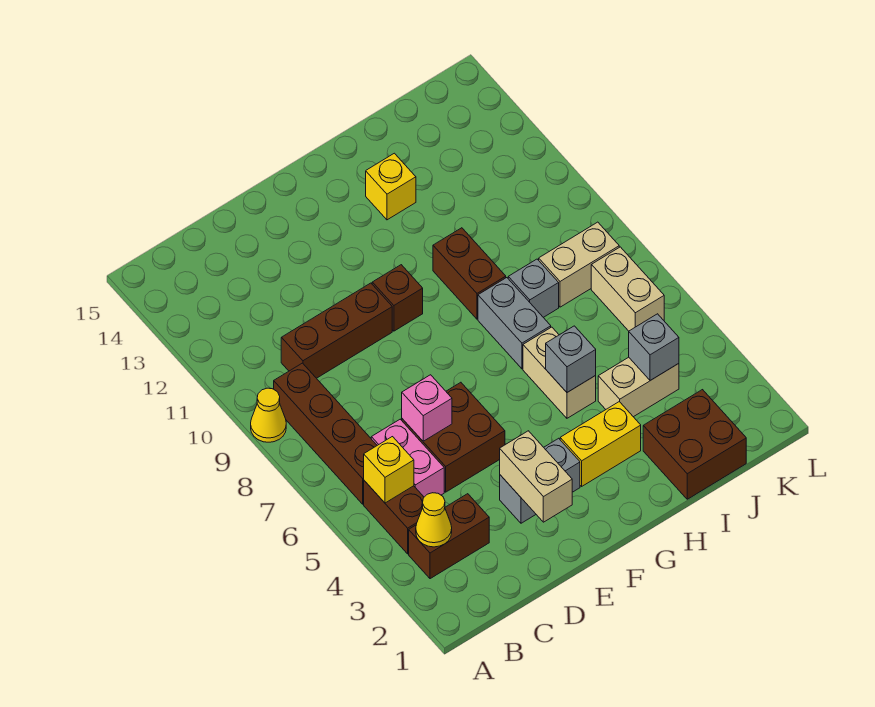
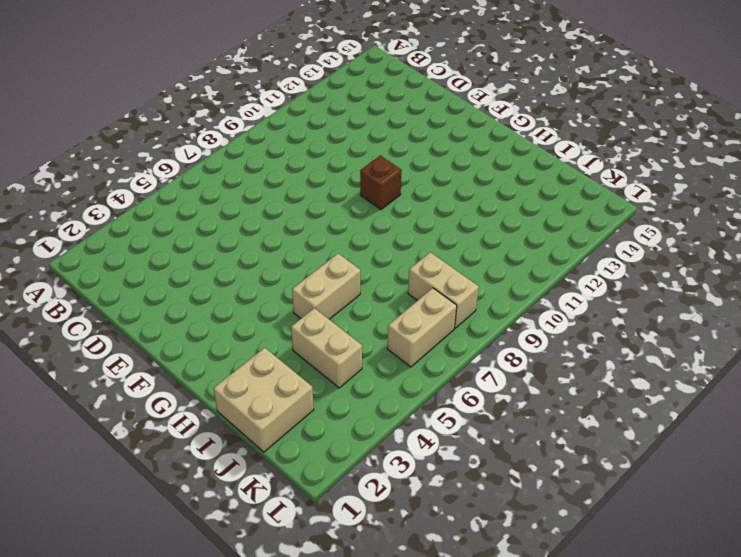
tan 2x2 brick [214,348,314,452] -> brown 2x2 brick [643,390,746,499]
none -> yellow 1x1 cone [251,388,286,442]
none -> brown 1x2 brick [409,494,489,579]
none -> brown 1x2 brick [364,481,424,554]

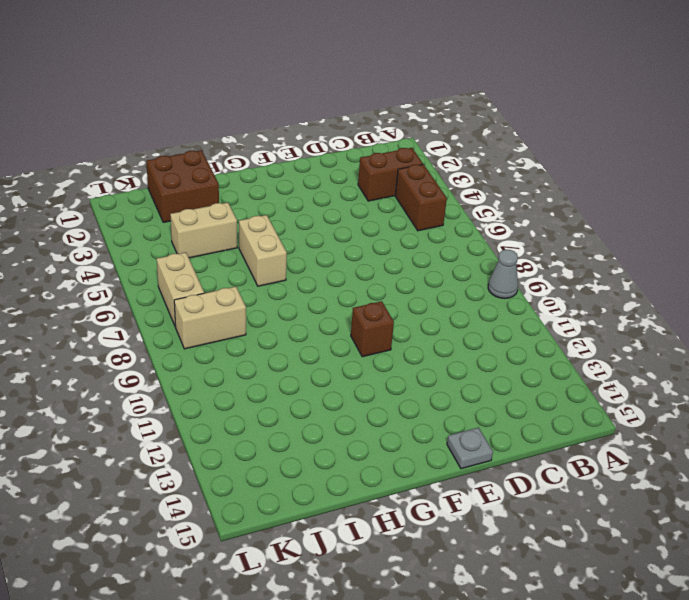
grey 1x1 cone [488,250,518,298] -> yellow 1x1 cone [251,388,286,442]
grey 1x1 plate [447,428,493,469] -> none
none -> brown 1x4 brick [274,363,377,504]
none -> pink 1x2 brick [371,419,444,497]
none -> brown 1x3 brick [281,283,392,378]

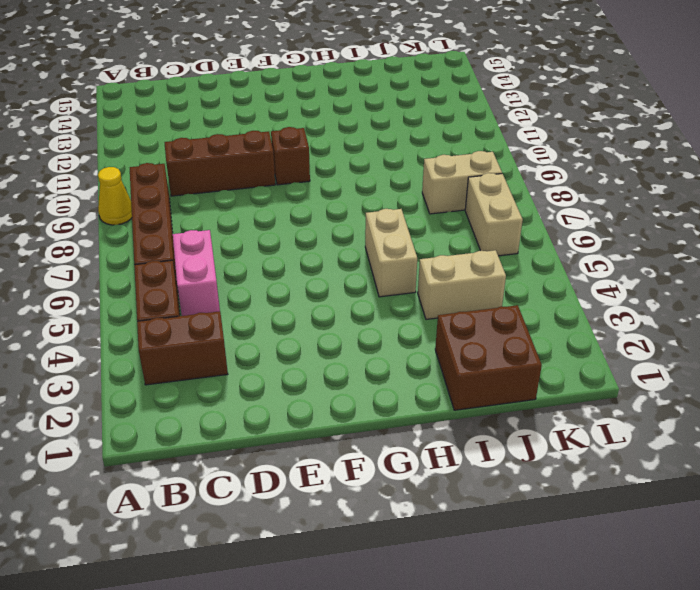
none -> brown 2x2 brick [402,382,505,492]
none -> grey 1x2 brick [500,438,580,523]
none -> yellow 1x2 brick [560,402,641,486]

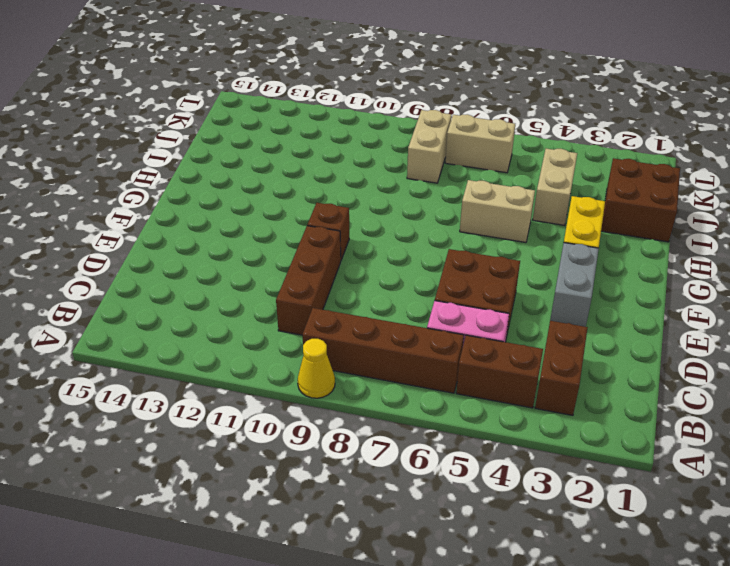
none -> grey 1x2 brick [478,278,551,369]
none -> brown 1x2 brick [433,228,506,319]
none -> yellow 1x1 brick [366,153,416,220]

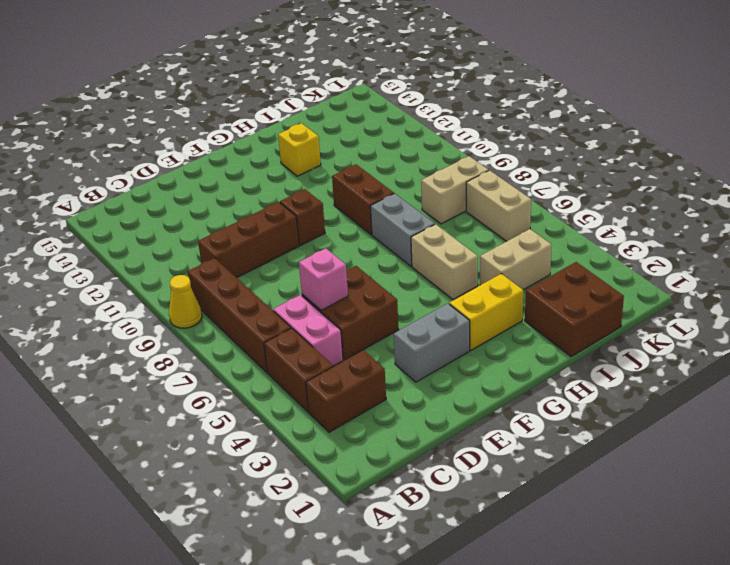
none -> grey 1x1 brick [508,259,559,317]
none -> yellow 1x1 cone [416,493,452,547]
none -> yellow 1x1 brick [364,437,414,503]

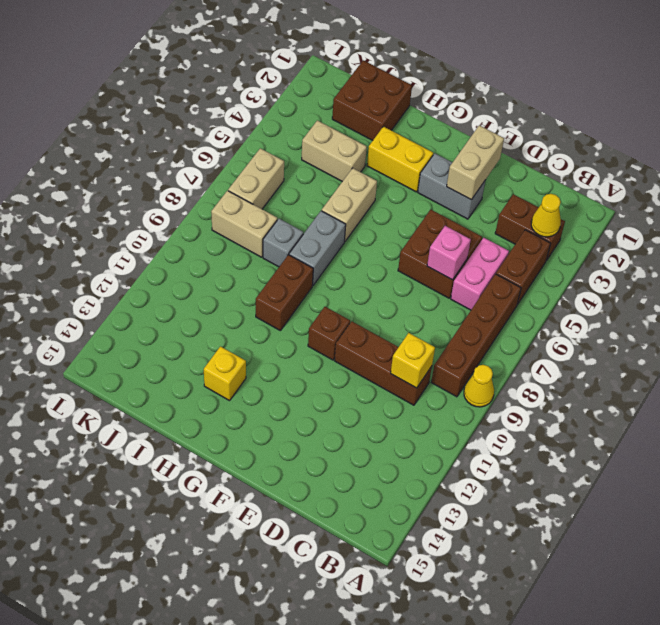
yellow 1x1 brick [391,333,435,388] -> yellow 1x1 brick moved to [364,437,414,503]
none -> grey 1x1 brick [546,326,596,392]
none -> grey 1x1 brick [629,314,679,381]

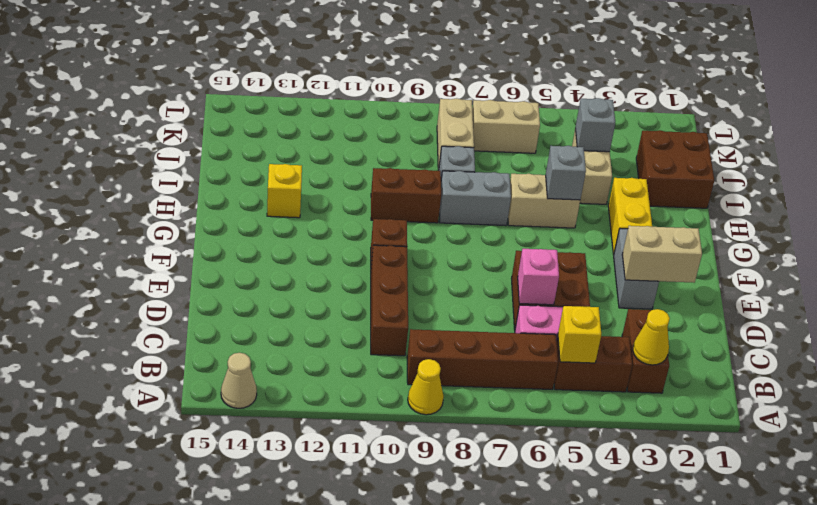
tan 1x1 cone [221,353,257,408] -> none

